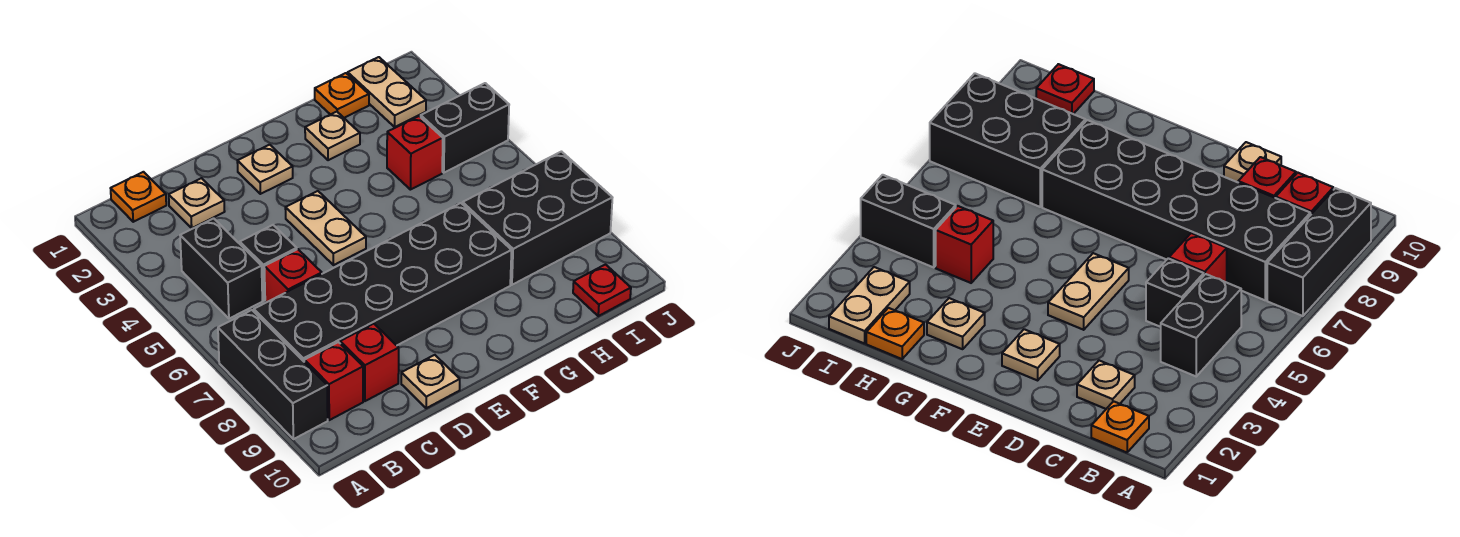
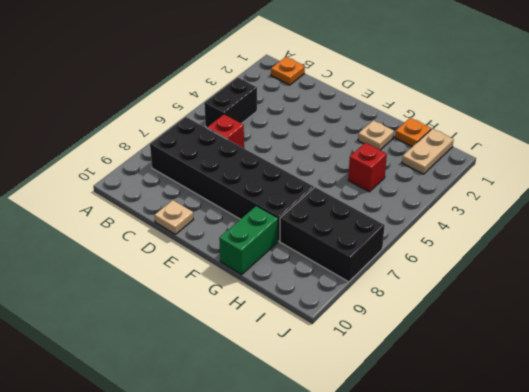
green 1x2 brick [219,206,278,274] -> none
none -> black 1x3 brick [218,310,328,439]
none -> red 1x1 brick [304,342,363,420]
none -> tan 1x1 plate [169,178,225,228]

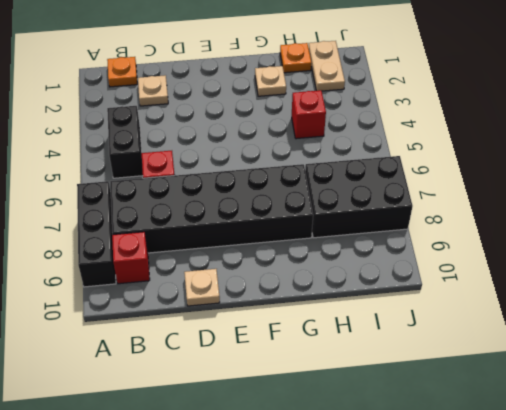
none -> black 1x1 brick [240,225,297,301]
none -> red 1x1 brick [340,324,399,401]
none -> tan 1x1 plate [237,145,293,194]

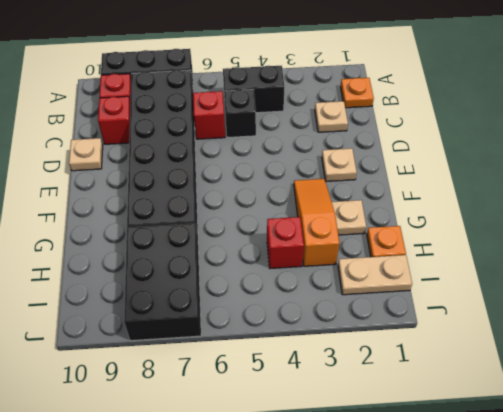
orange 1x3 slope [294,179,339,266] -> none
none -> tan 1x2 plate [285,191,366,265]
none -> black 1x2 brick [421,83,509,173]
none -> red 1x1 plate [573,265,631,316]

